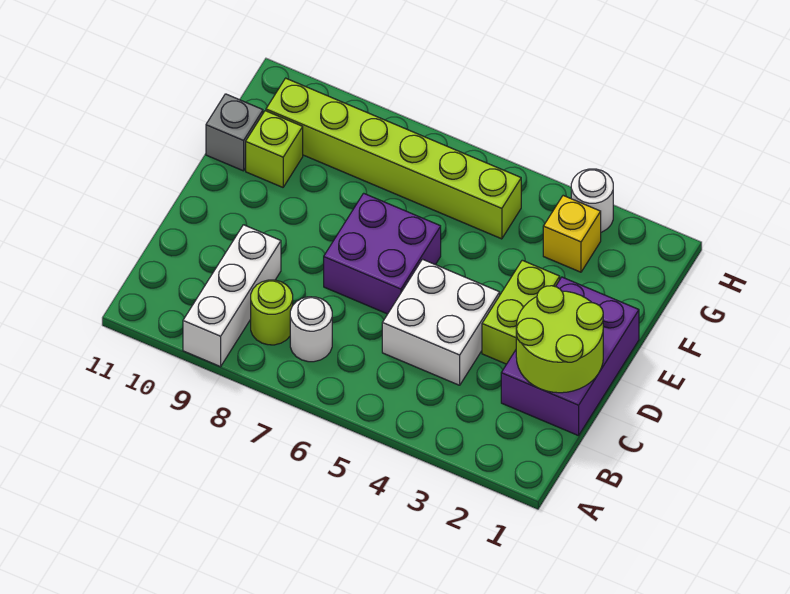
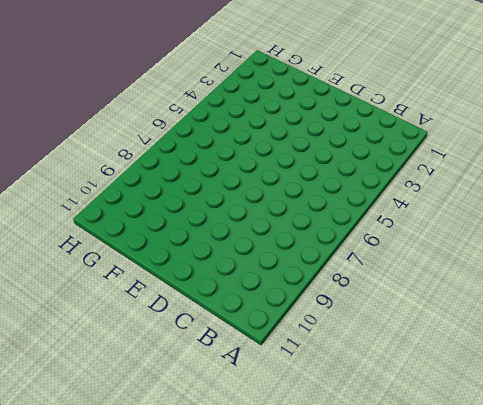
none -> white 1x3 brick [183,225,281,367]
none -> white 1x1 round brick [290,297,332,362]
none -> lime 1x1 round brick [251,280,293,345]

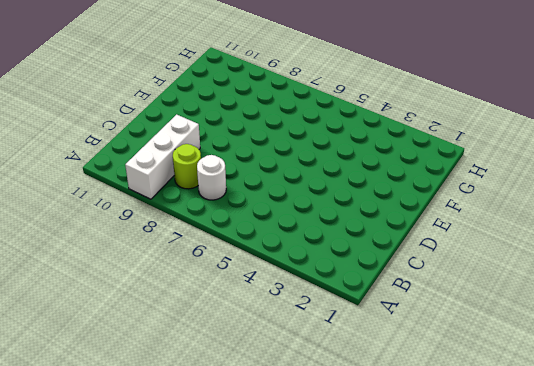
none -> purple 2x3 brick [501,277,639,436]
none -> white 2x2 brick [382,259,500,385]
none -> lime 1x2 brick [482,260,560,364]

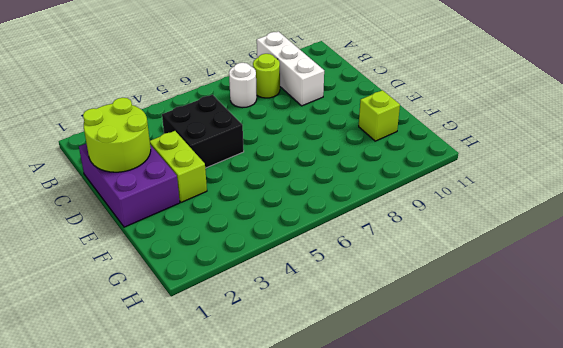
black 2x2 brick [162,95,244,168] -> white 2x2 brick [382,259,500,385]
none -> purple 2x2 brick [324,193,441,314]
none -> grey 1x1 brick [206,94,263,171]
none -> yellow 1x1 brick [543,196,601,272]

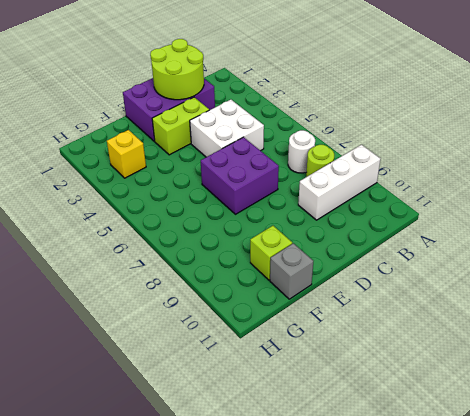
none -> lime 1x6 brick [266,78,521,239]
none -> white 1x1 round brick [571,169,613,232]

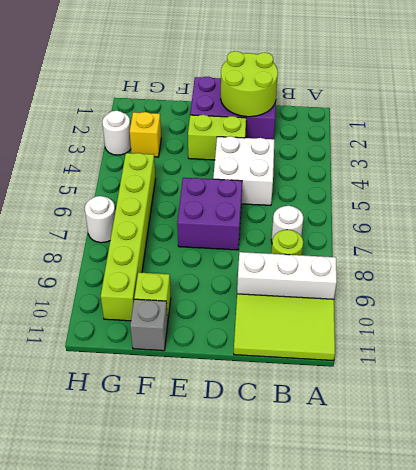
lime 2x3 tile [234,294,335,361] -> none
white 1x1 round brick [85,196,115,243] -> none

